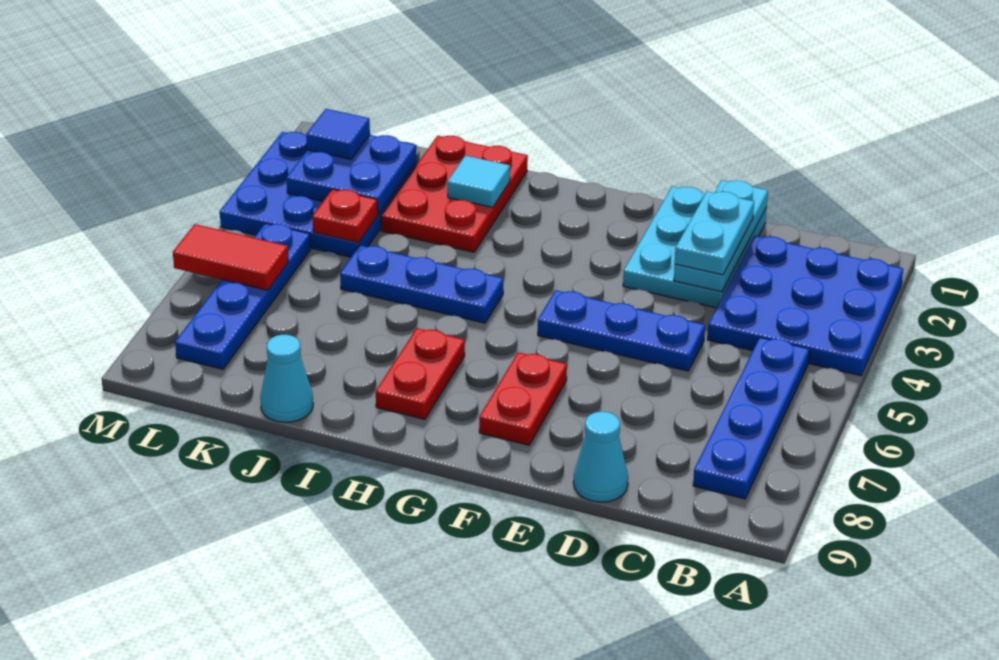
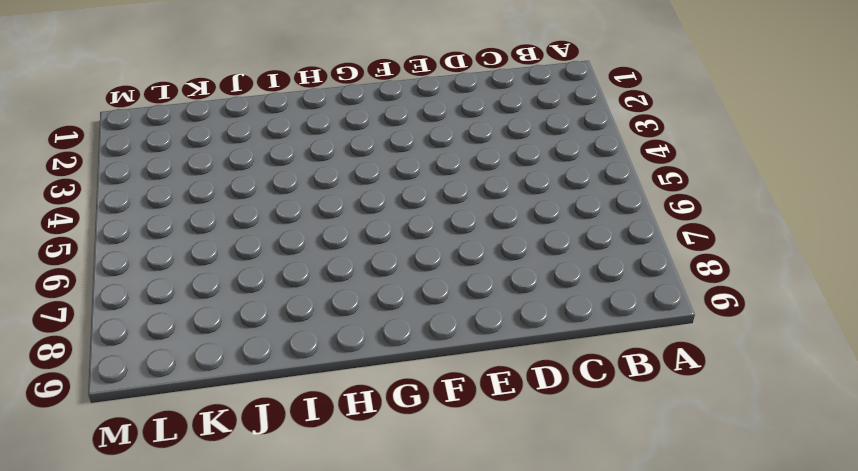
none -> blue 3x3 plate [707,236,903,376]
none -> blue 1x4 plate [693,337,809,499]
none -> cyan 2x3 plate [623,186,767,308]

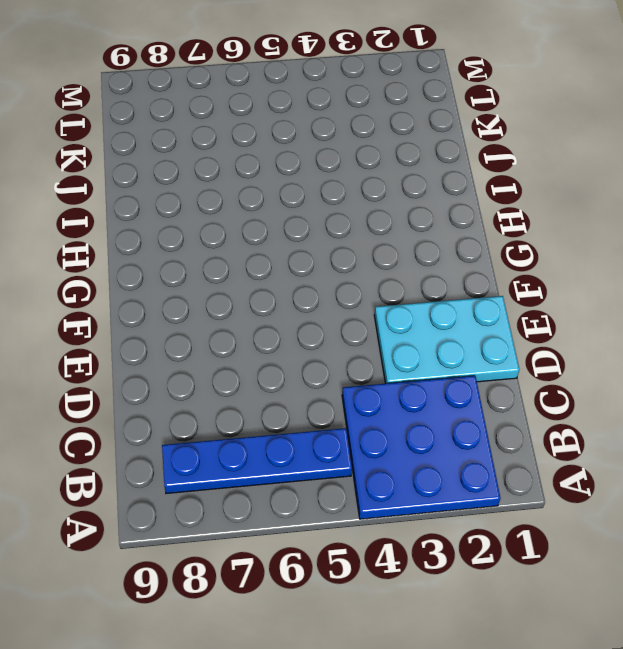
none -> blue 1x3 plate [538,290,705,371]
none -> cyan 1x1 cone [573,412,628,502]
none -> red 1x2 plate [479,352,567,445]

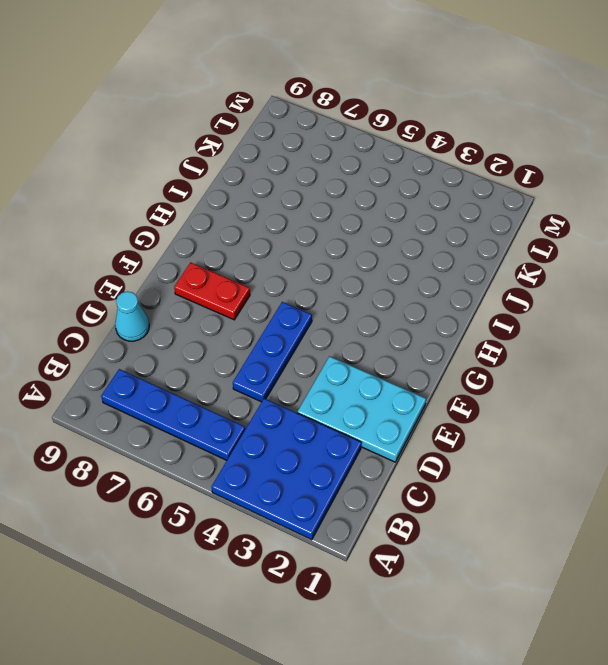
none -> blue 1x3 plate [340,245,503,323]
none -> red 1x2 plate [376,328,465,419]
none -> red 2x3 plate [381,136,528,252]

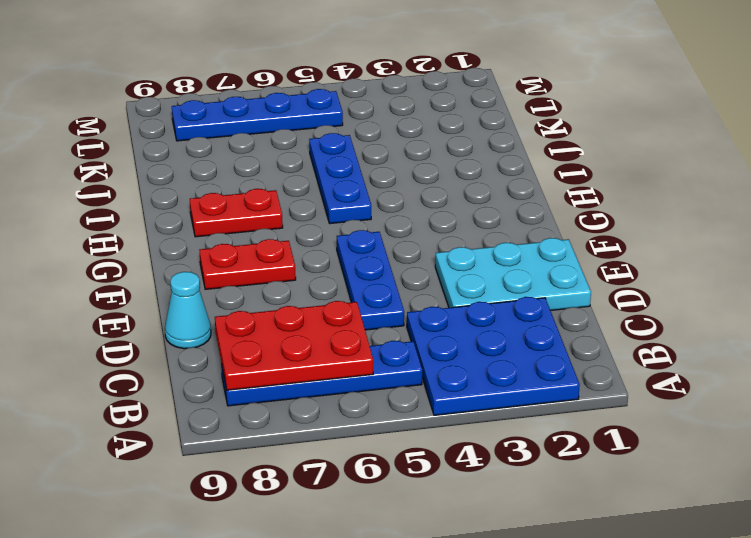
red 2x3 plate [215,301,373,390] -> red 2x3 plate moved to [381,136,528,252]
none -> cyan 1x1 cone [260,335,313,423]
none -> blue 3x3 plate [220,132,417,257]
none -> cyan 1x3 plate [674,180,768,292]

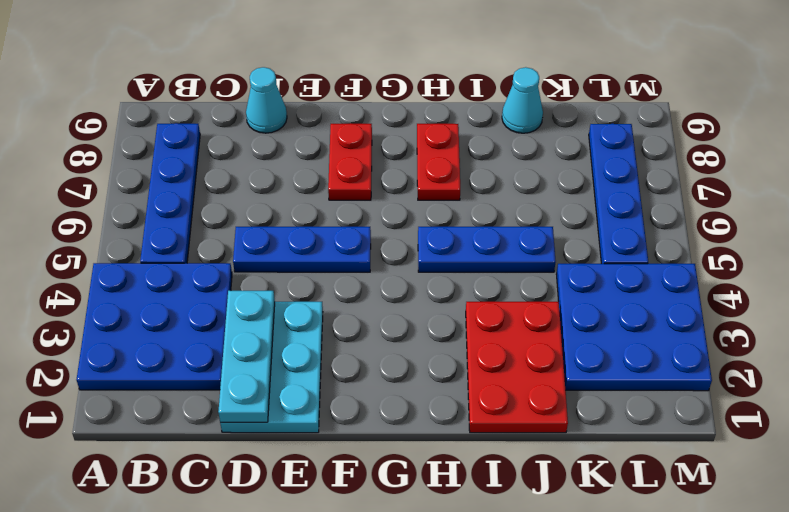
none -> cyan 1x1 tile [447,156,510,207]
none -> blue 2x2 plate [286,135,417,214]
none -> red 1x1 plate [312,189,378,242]

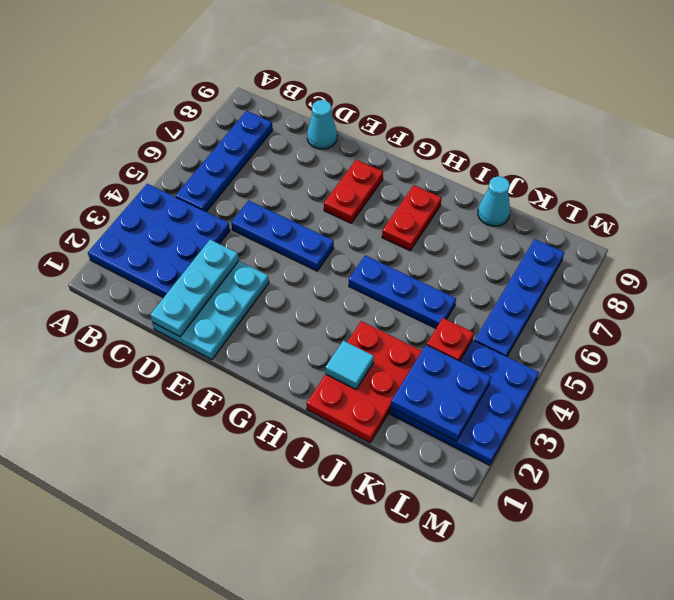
none -> red 1x2 tile [173,224,289,290]
none -> cyan 1x2 plate [675,191,754,275]
none -> blue 1x1 tile [306,109,370,159]

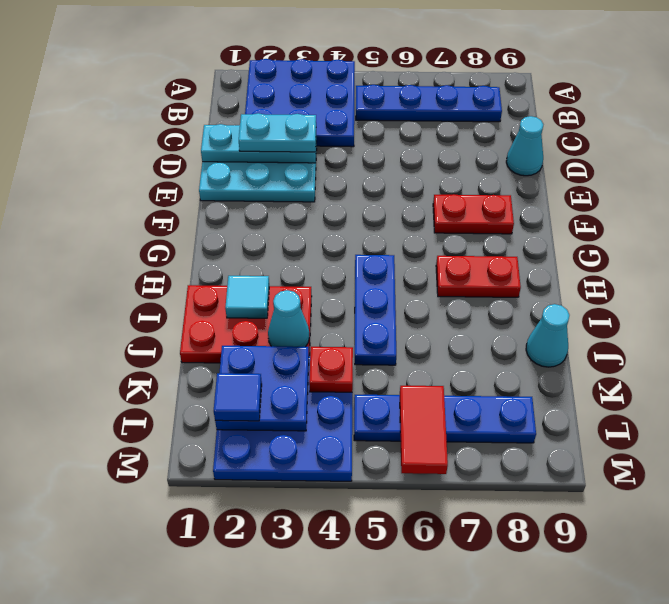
cyan 1x1 cone [268,290,309,347] -> none
none -> blue 1x3 plate [538,290,705,371]

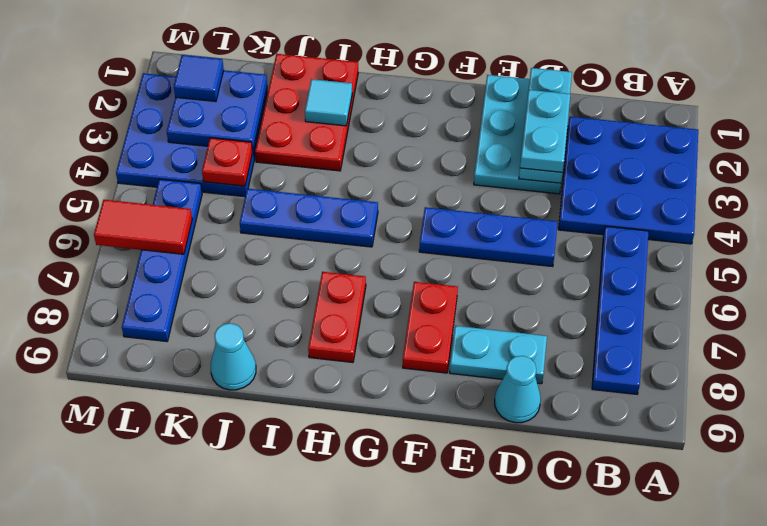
cyan 1x2 plate [450,326,547,384] -> none

